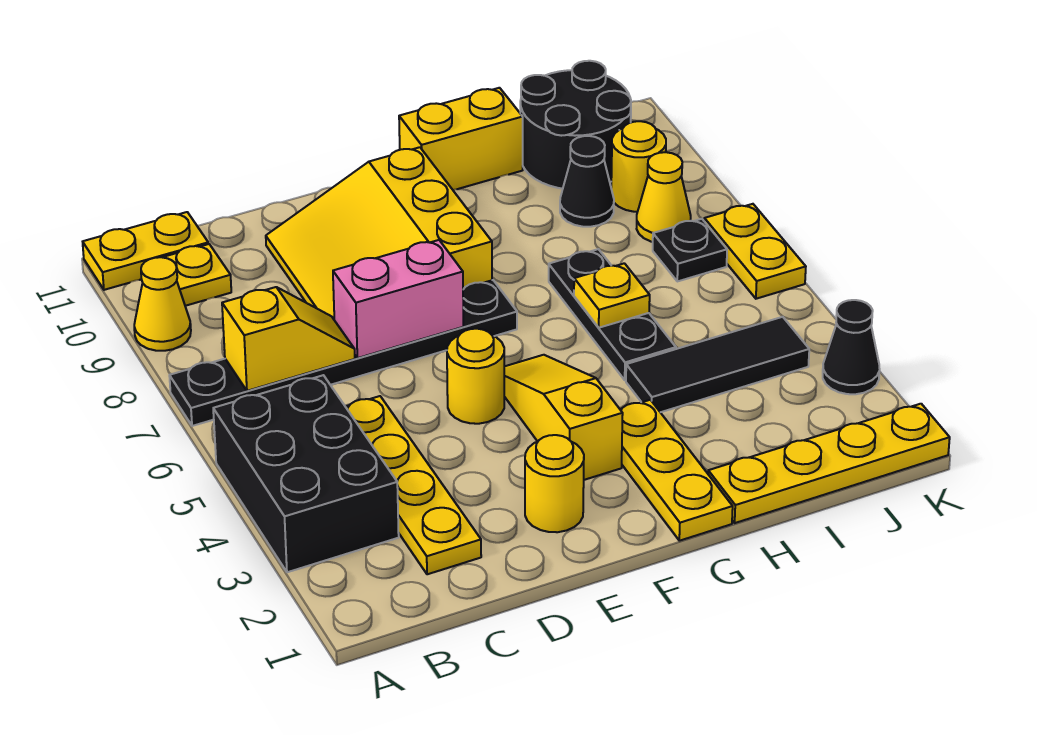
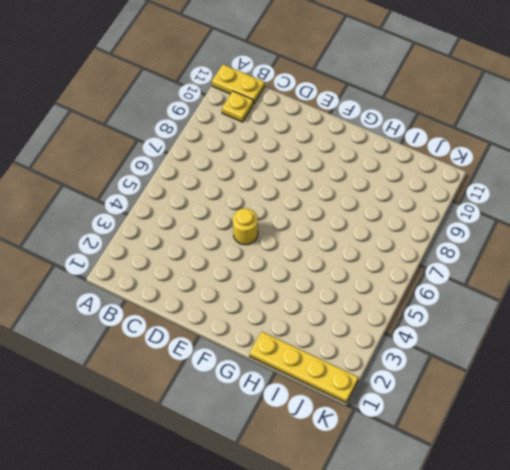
none -> black 2x3 brick [213,375,399,572]
none -> black 1x6 plate [169,280,517,426]
none -> yellow 1x1 cone [134,257,191,351]

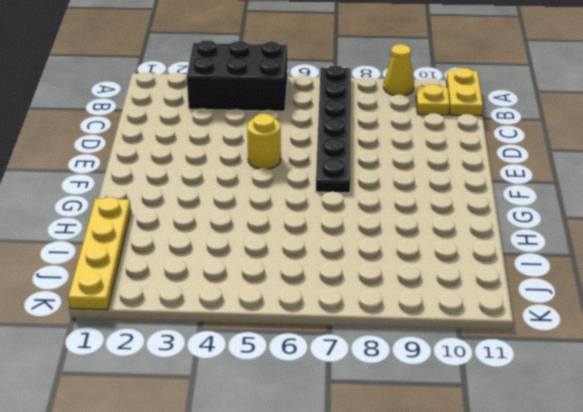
none -> yellow 1x4 plate [345,396,481,574]
none -> yellow 3x3 slope [266,147,492,319]
none -> yellow 1x1 round brick [525,435,584,532]

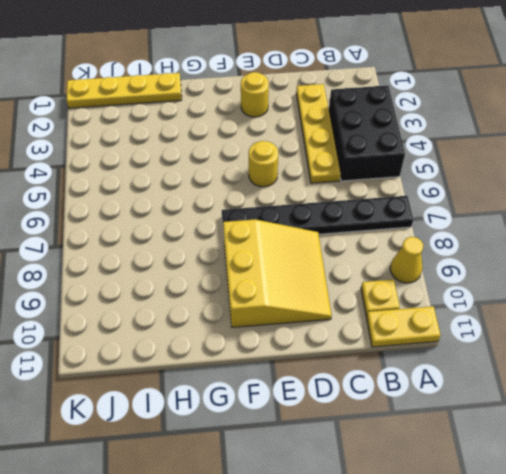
none -> yellow 1x3 slope [504,355,623,480]
none -> yellow 1x3 plate [620,400,733,541]
none -> yellow 1x2 brick [399,88,523,190]

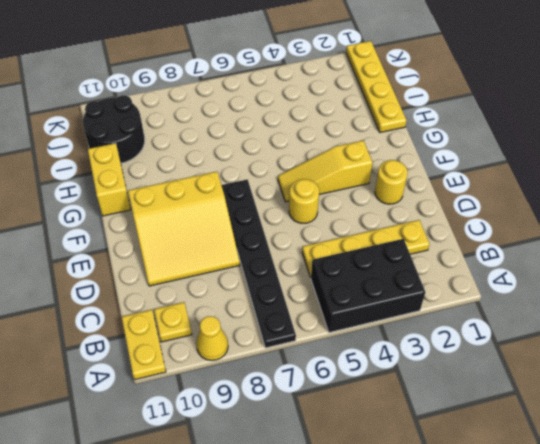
none -> yellow 1x3 plate [620,400,733,541]
none -> black 1x3 tile [626,317,809,412]
none -> black 1x3 plate [549,249,676,380]

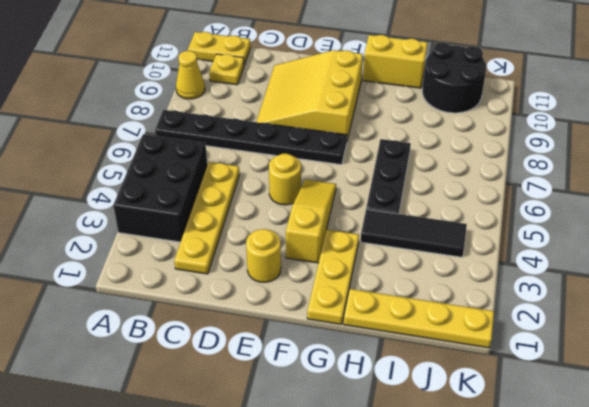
none -> black 1x1 cone [560,136,614,227]
none -> black 1x1 plate [653,219,727,281]
none -> yellow 1x1 cone [637,152,691,242]

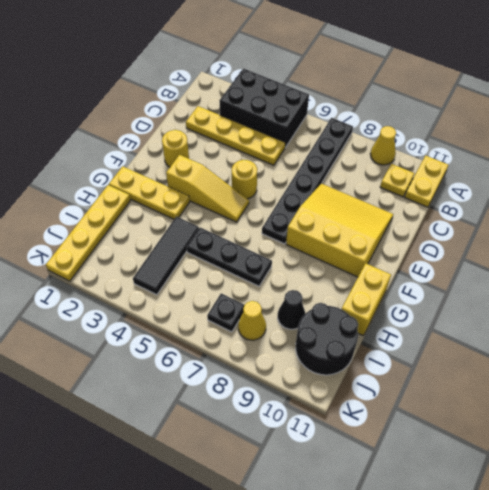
none -> yellow 1x1 round brick [611,121,666,212]
none -> black 1x1 cone [823,300,880,394]
none -> yellow 1x2 plate [704,204,806,299]

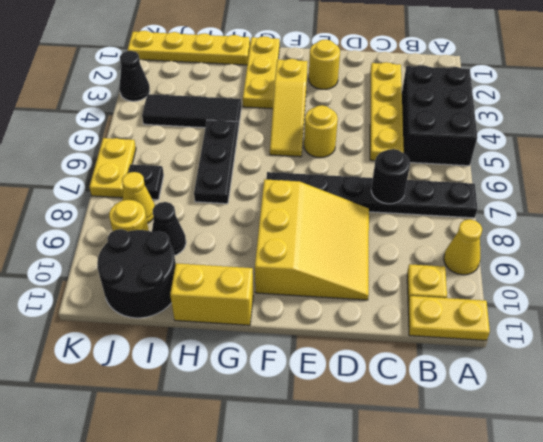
black 1x1 round brick [371,149,410,204] -> yellow 1x2 slope [222,287,355,391]
none -> pink 1x2 brick [333,240,463,358]
none -> yellow 1x1 plate [574,263,650,328]

